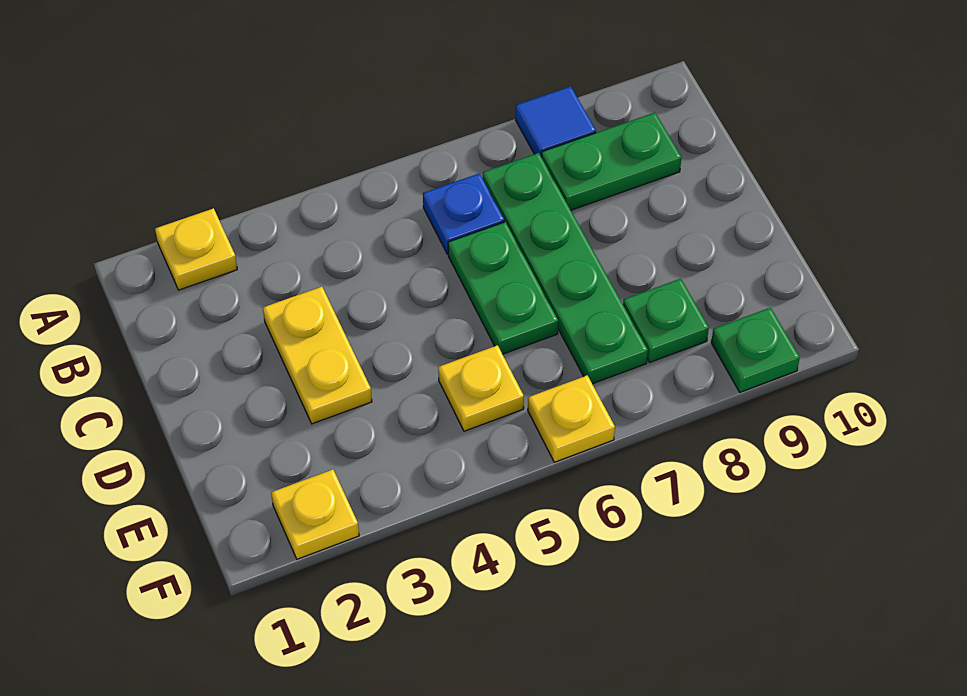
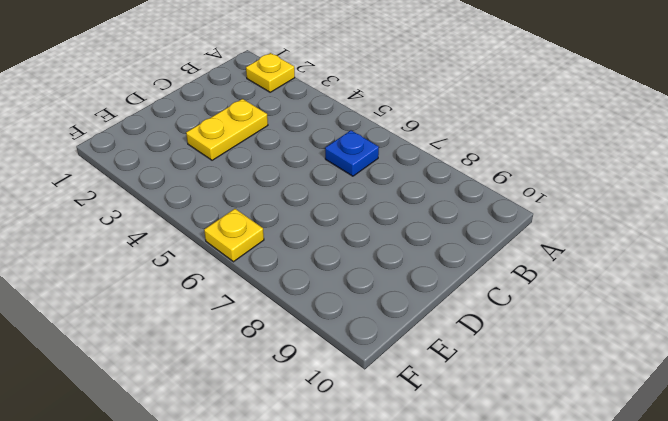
none -> blue 1x1 tile [516,86,596,157]
none -> green 1x4 plate [483,153,648,384]
none -> green 1x2 plate [541,113,682,210]

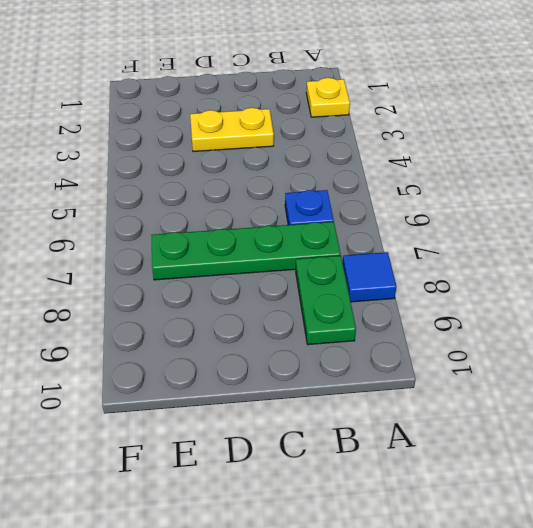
none -> green 1x2 plate [448,222,558,354]
none -> yellow 1x1 plate [438,345,524,431]
none -> green 1x1 plate [623,279,709,363]

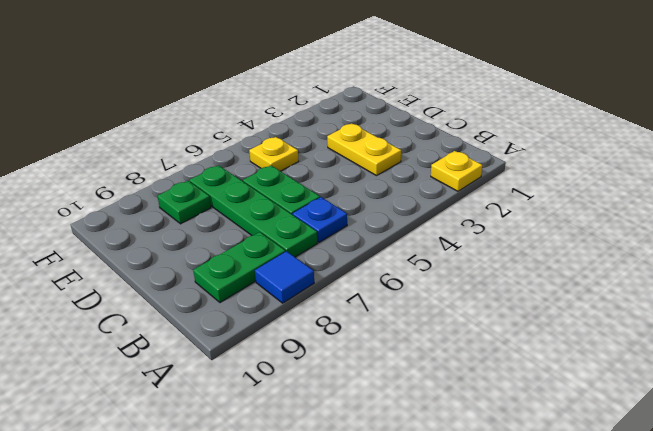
none -> yellow 1x1 plate [271,469,359,559]
none -> yellow 1x1 plate [528,375,615,462]
none -> green 1x1 plate [711,308,800,392]

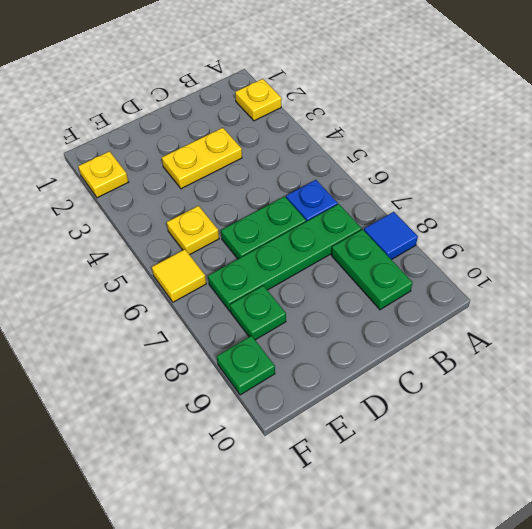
yellow 1x1 tile [152,249,206,302] -> yellow 1x1 plate [528,375,615,462]

